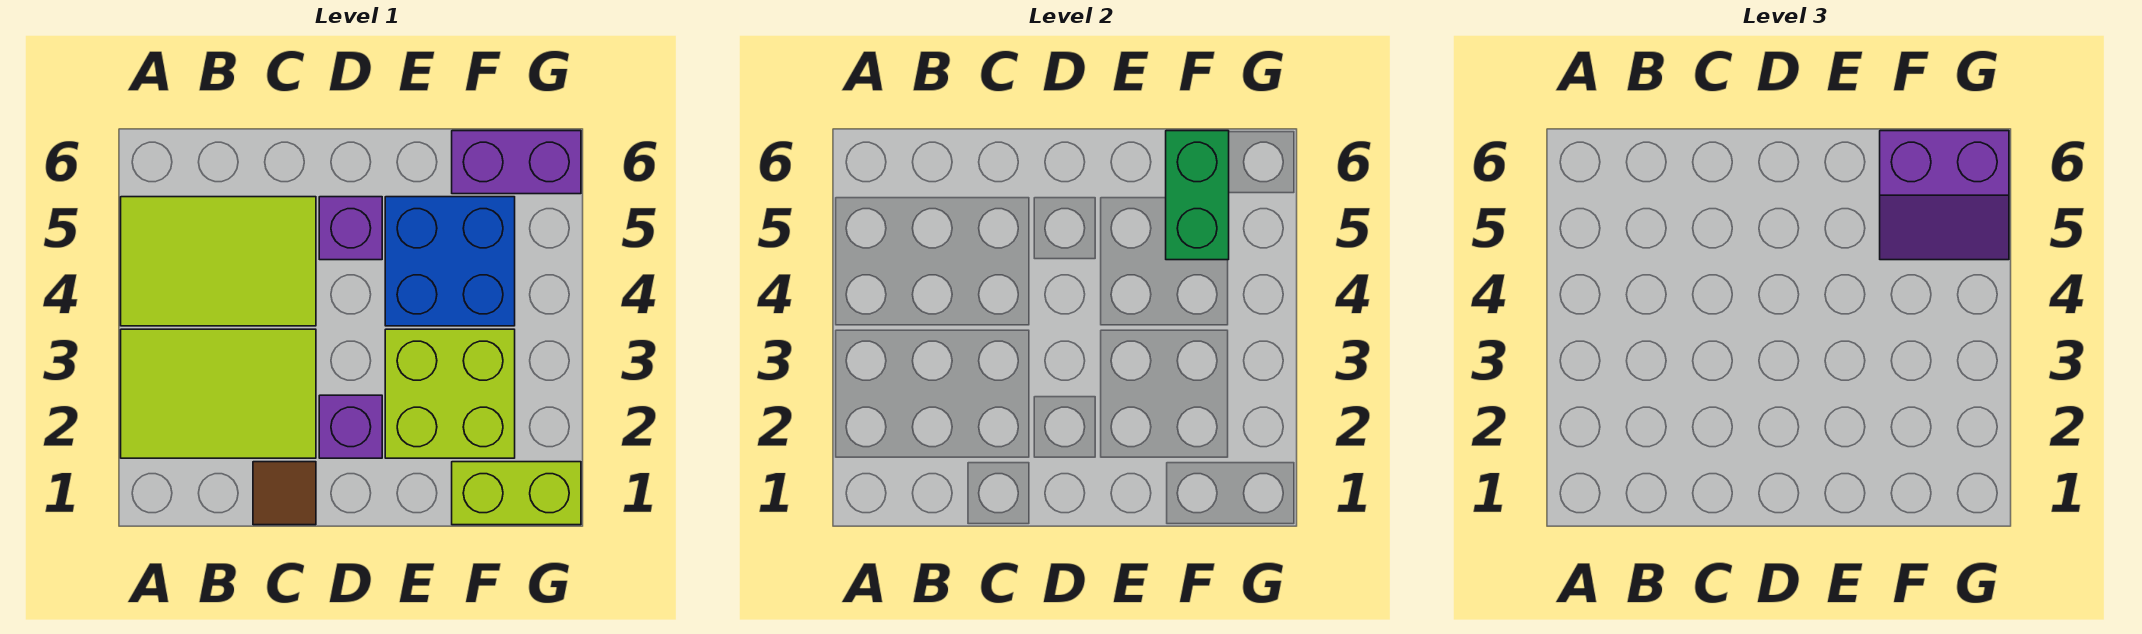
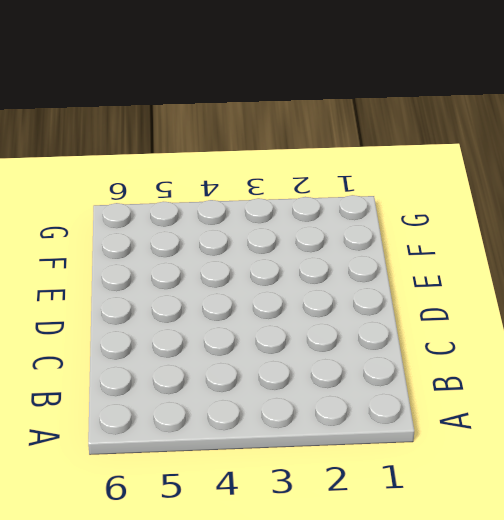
none -> lime 2x3 tile [121,329,316,458]
none -> lime 2x3 tile [121,197,316,326]

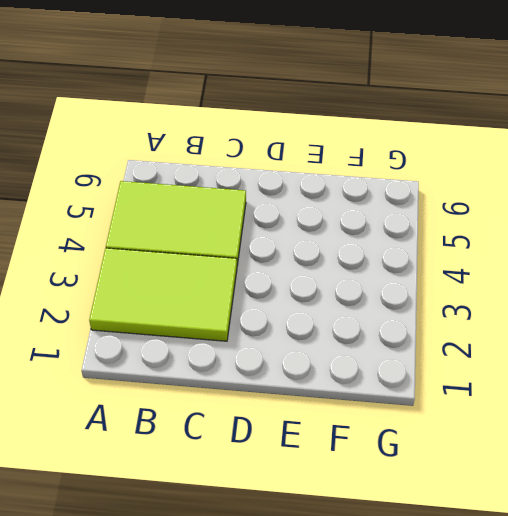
none -> brown 1x1 tile [253,462,316,525]
none -> purple 1x1 brick [319,395,382,458]

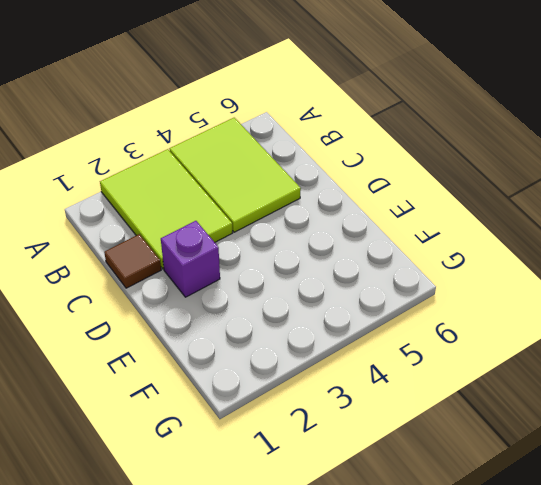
none -> purple 1x1 brick [319,197,382,260]
none -> lime 2x2 brick [385,329,515,458]

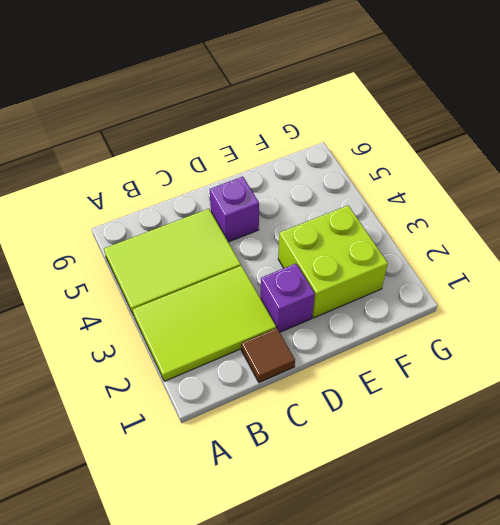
none -> blue 2x2 brick [385,197,515,326]
none -> lime 1x2 brick [452,462,581,525]

